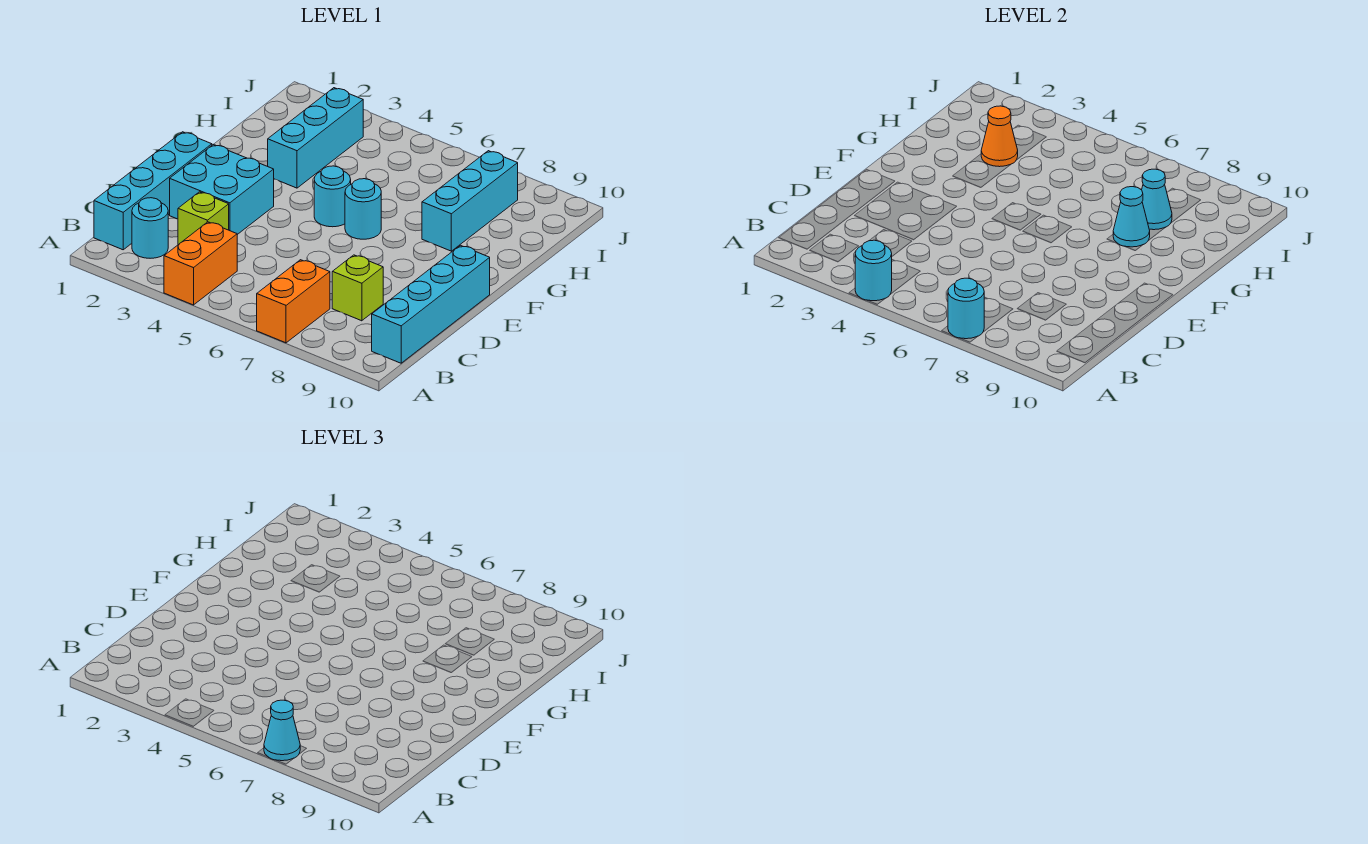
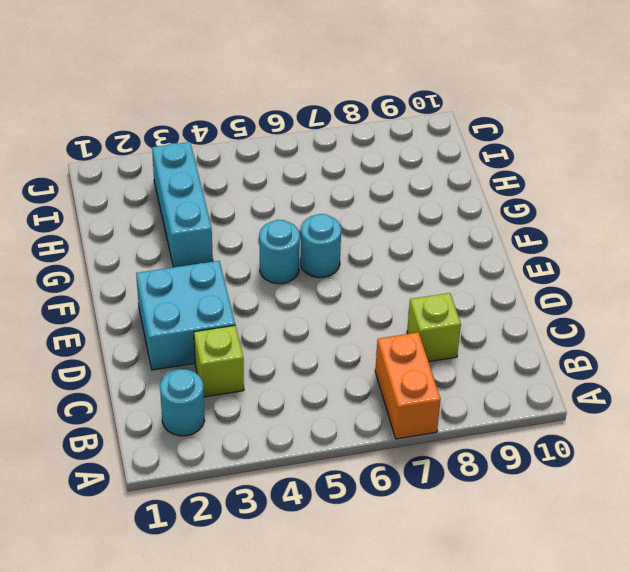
none -> orange 1x2 brick [164,222,237,305]
none -> cyan 1x4 brick [94,132,212,250]
none -> cyan 1x4 brick [372,245,490,363]

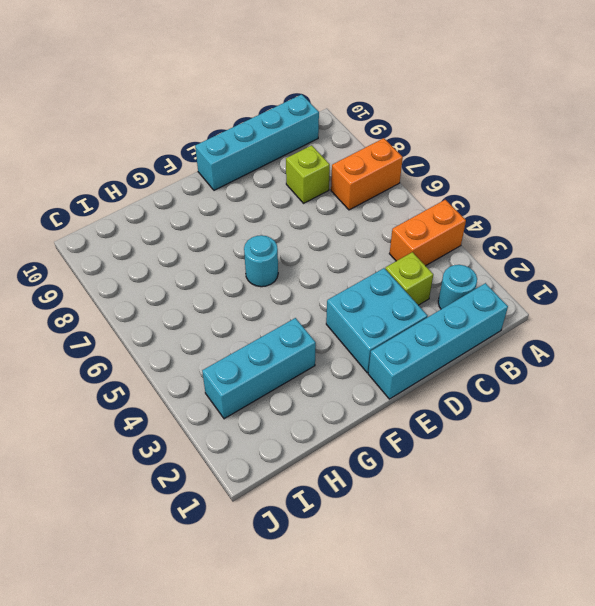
none -> cyan 1x1 round brick [314,166,351,227]
none -> cyan 1x3 brick [422,151,518,251]
none -> cyan 1x1 round brick [855,240,892,301]

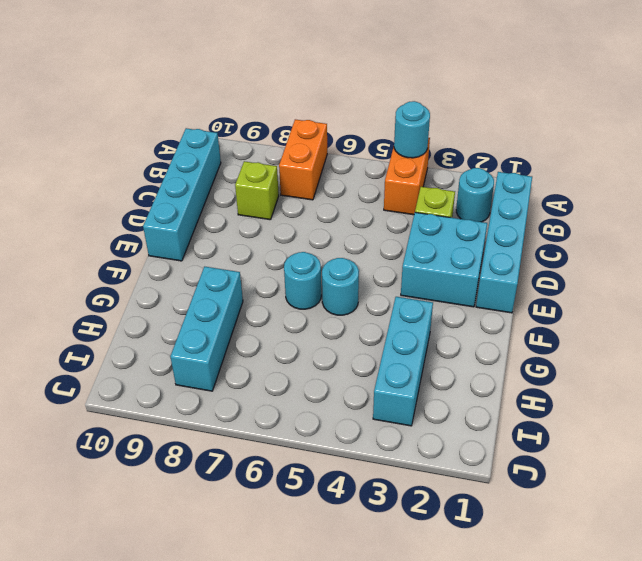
none -> cyan 1x1 round brick [948,278,984,339]
none -> cyan 1x1 cone [1113,187,1150,247]
none -> orange 1x1 cone [981,106,1018,167]

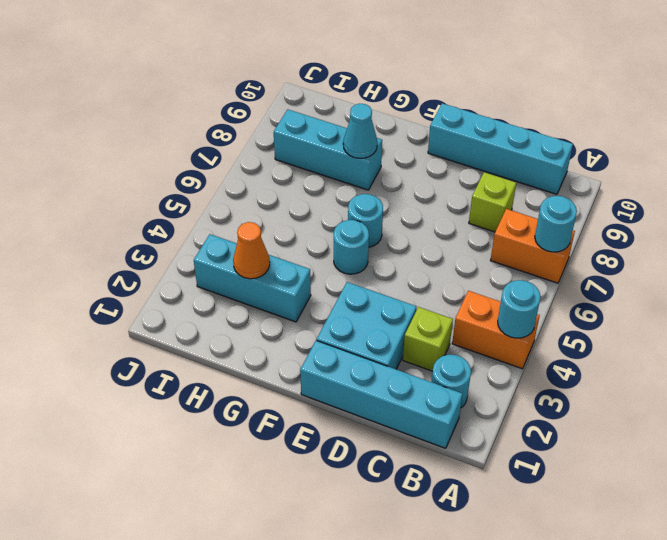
none -> cyan 1x1 cone [1142,169,1172,230]
none -> cyan 1x1 cone [264,700,300,761]

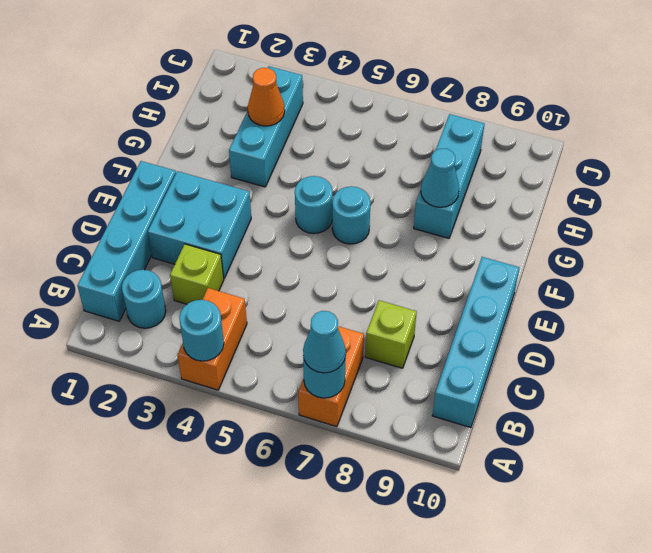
none -> cyan 1x1 cone [1142,169,1172,230]

